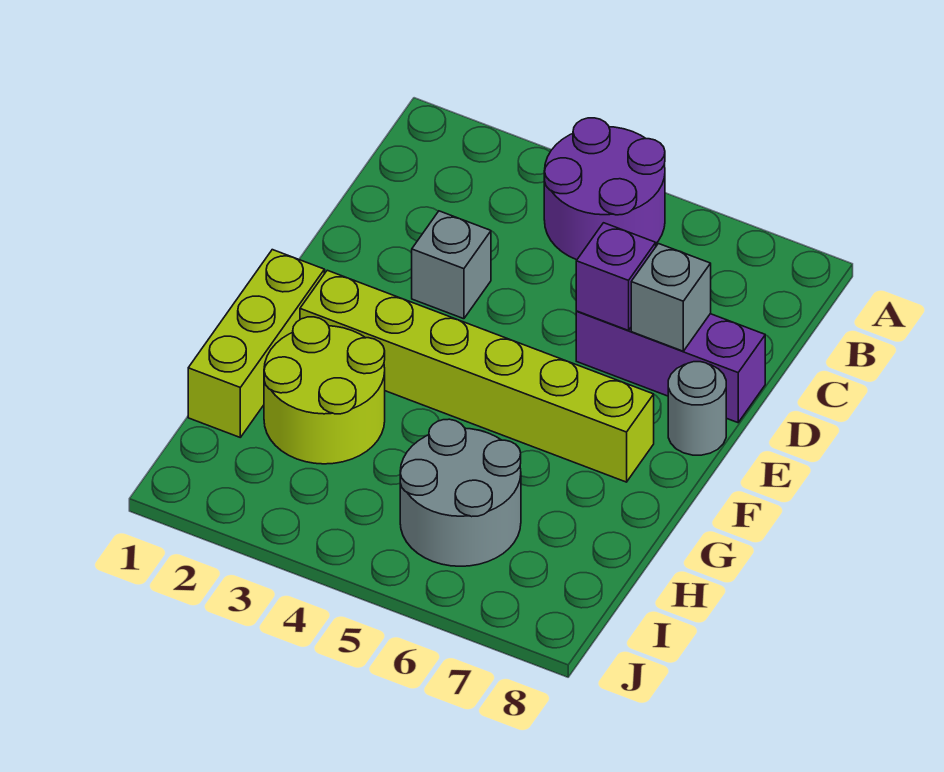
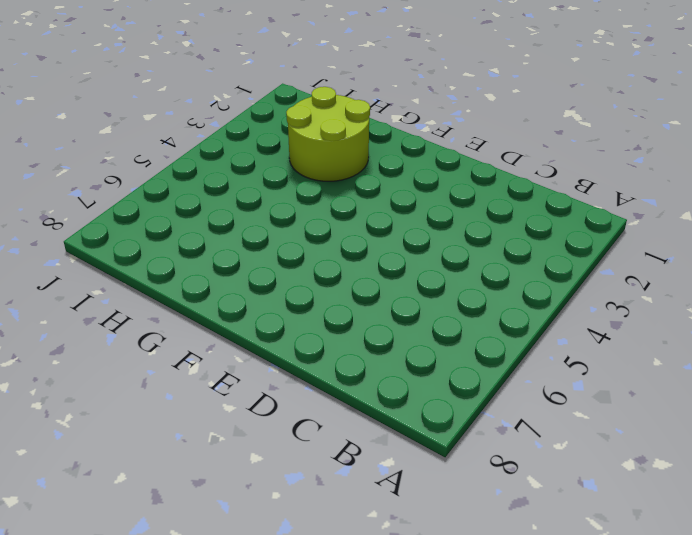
none -> purple 2x2 round brick [544,118,665,260]
none -> grey 1x1 brick [412,211,491,319]

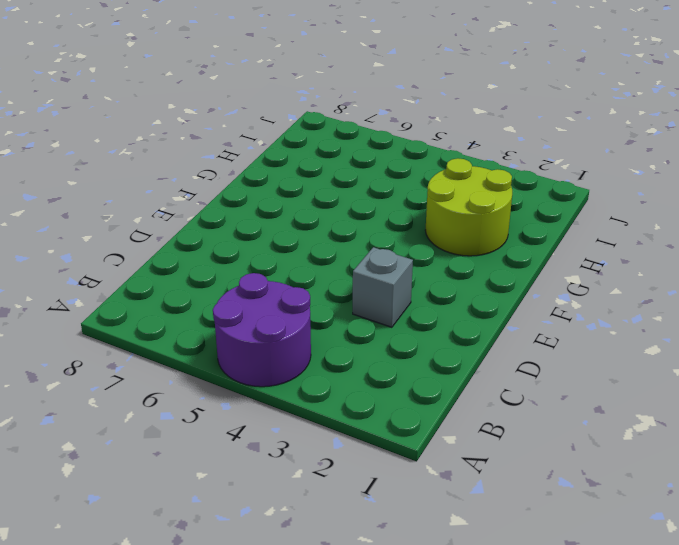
none -> purple 1x3 brick [576,311,765,423]
none -> grey 1x1 round brick [668,362,726,455]

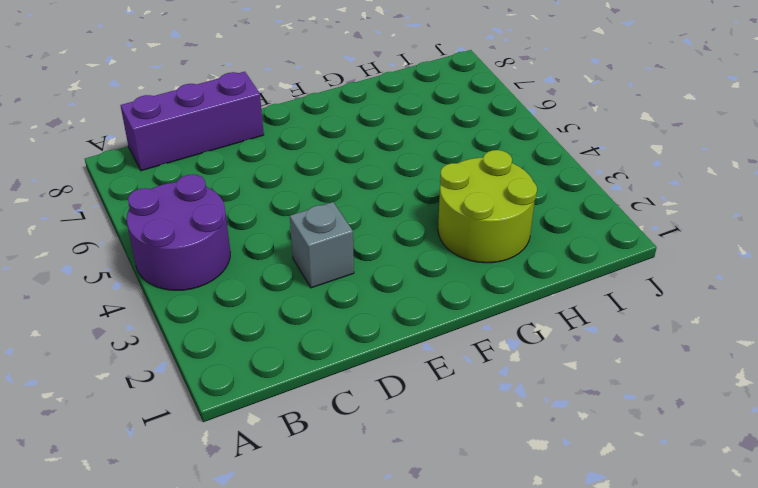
purple 1x3 brick [120,72,264,171] -> purple 1x3 brick turned to [576,311,765,423]
none -> grey 1x1 round brick [668,362,726,455]
none -> lime 1x3 brick [188,250,324,437]

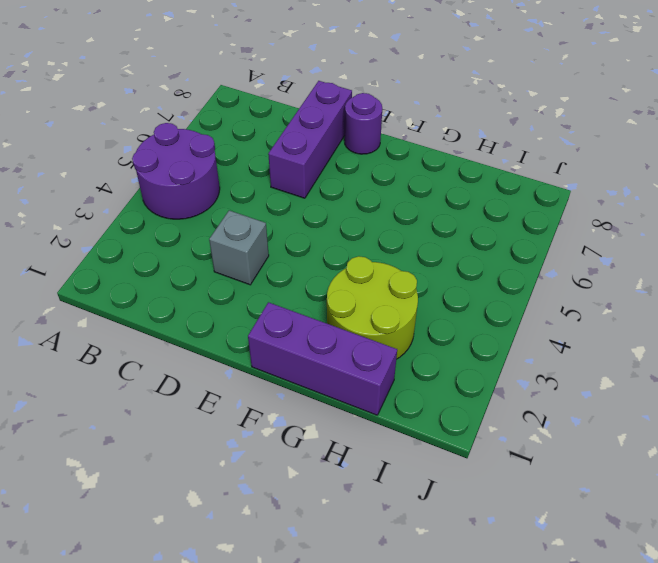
purple 1x1 round brick [344,93,382,154] -> grey 1x1 round brick [668,362,726,455]
purple 1x3 brick [248,302,397,415] -> lime 1x3 brick [188,250,324,437]
none -> lime 1x6 brick [300,270,654,482]
none -> grey 2x2 round brick [400,419,521,566]

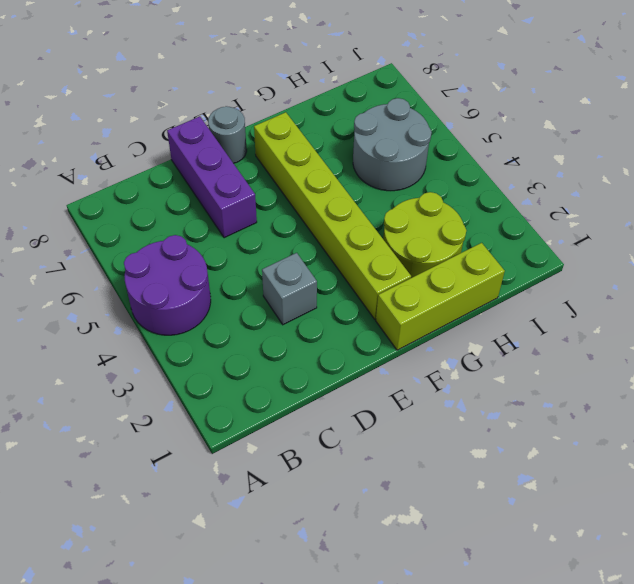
none -> purple 1x1 brick [576,223,656,331]
none -> grey 1x1 brick [631,244,711,351]

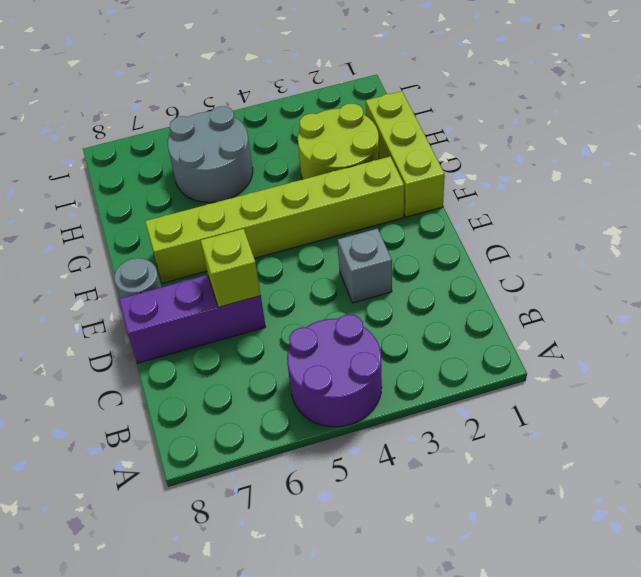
lime 1x1 brick [201,229,261,307] -> purple 1x1 brick [576,223,656,331]
none -> grey 1x1 brick [631,244,711,351]

